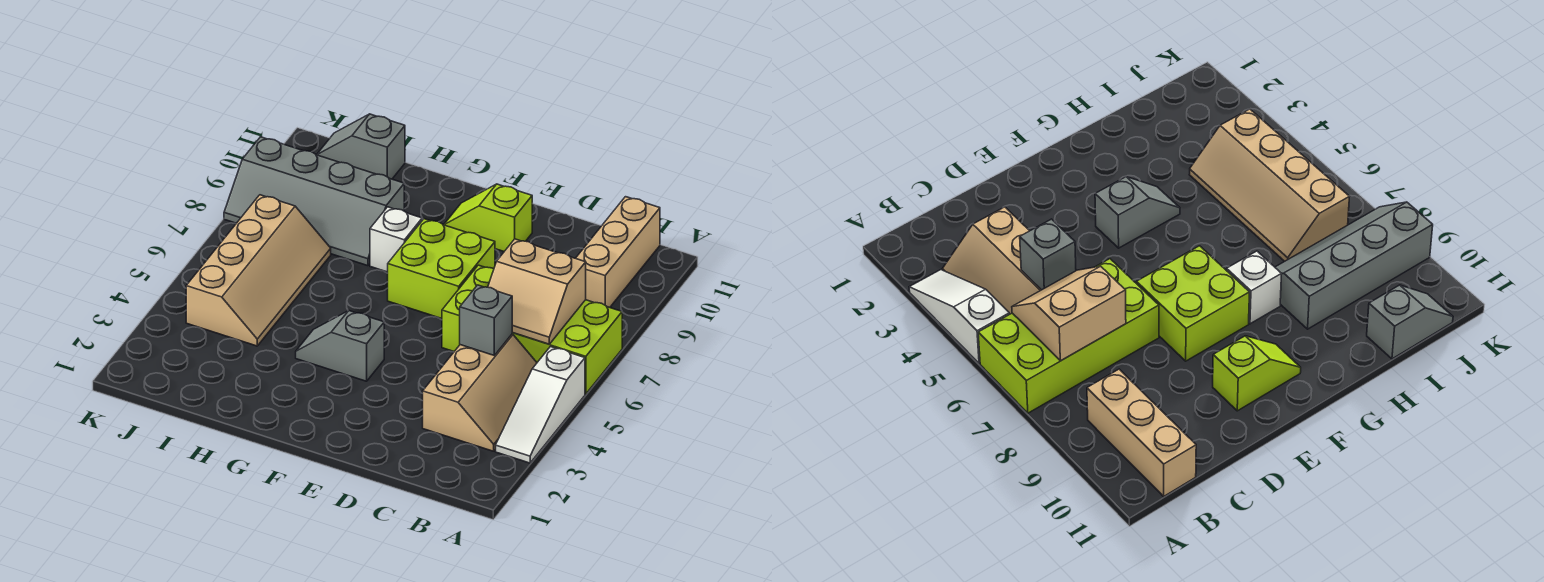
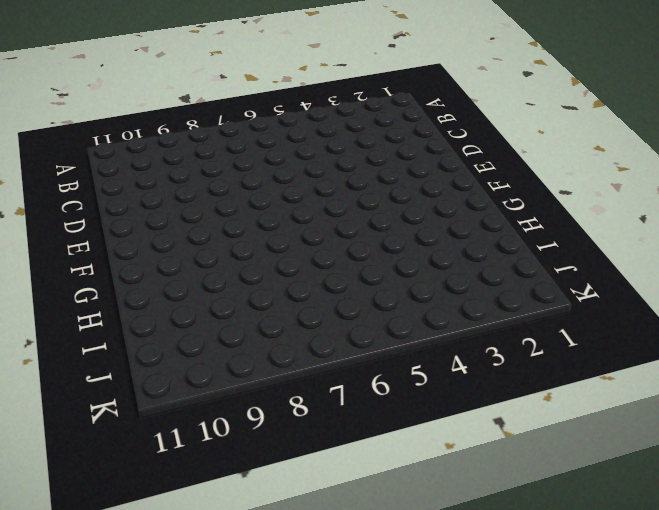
none -> white 1x3 slope [496,347,585,463]
none -> lime 2x4 brick [442,265,622,394]
none -> tan 2x3 slope [423,334,537,451]

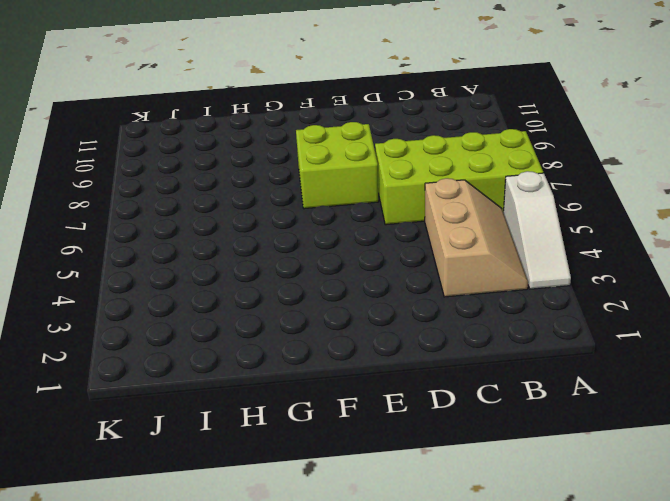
none -> tan 1x3 brick [576,197,660,307]
none -> lime 1x2 slope [444,184,532,251]
none -> grey 1x2 slope [296,311,384,381]

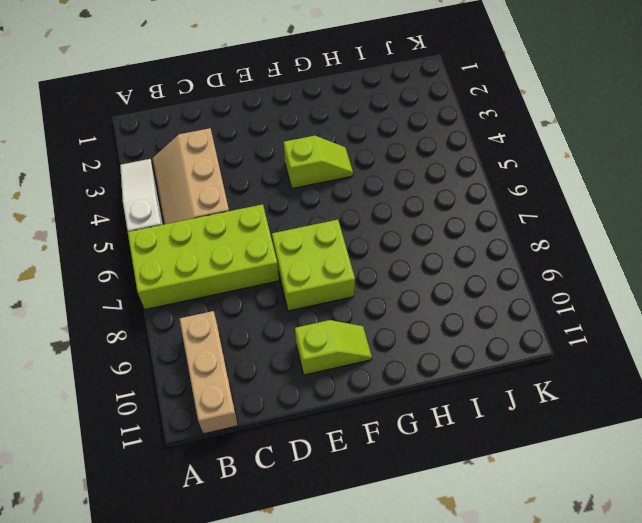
lime 1x2 slope [284,136,353,188] -> grey 1x2 slope [296,311,384,381]
none -> white 1x1 brick [370,207,422,272]
none -> grey 2x4 slope [224,137,404,266]
none -> tan 2x4 slope [186,195,331,346]

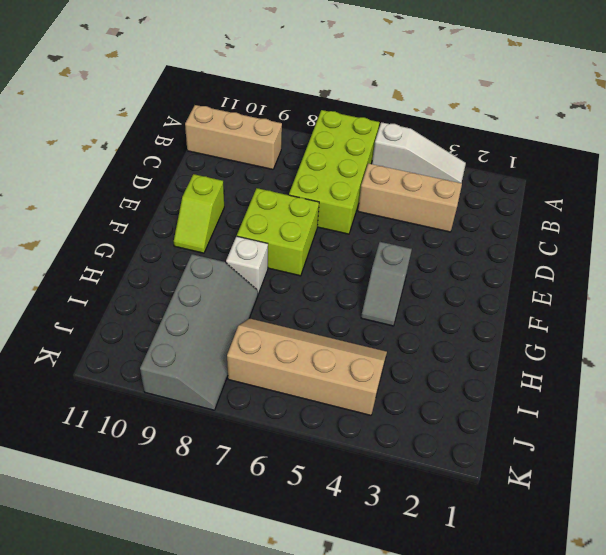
none -> grey 1x2 slope [317,114,405,179]
none -> tan 2x2 slope [488,239,586,344]
none -> grey 1x1 brick [460,285,512,355]

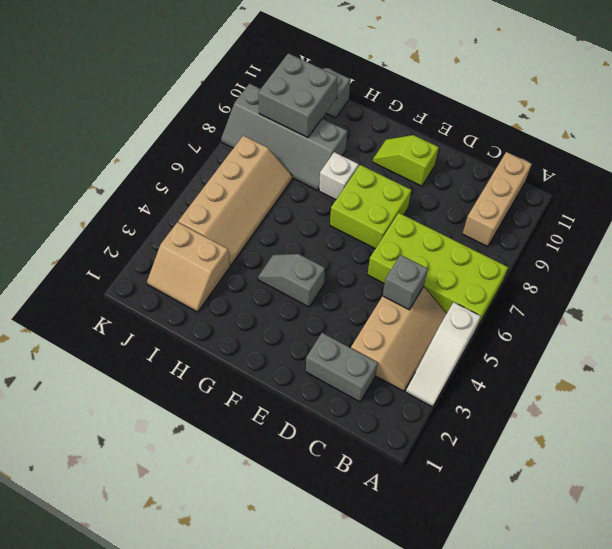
grey 1x2 brick [306,333,378,402] -> none
tan 2x2 slope [147,222,230,312] -> tan 2x2 slope moved to [488,239,586,344]
grey 2x2 brick [258,53,338,137] -> none

